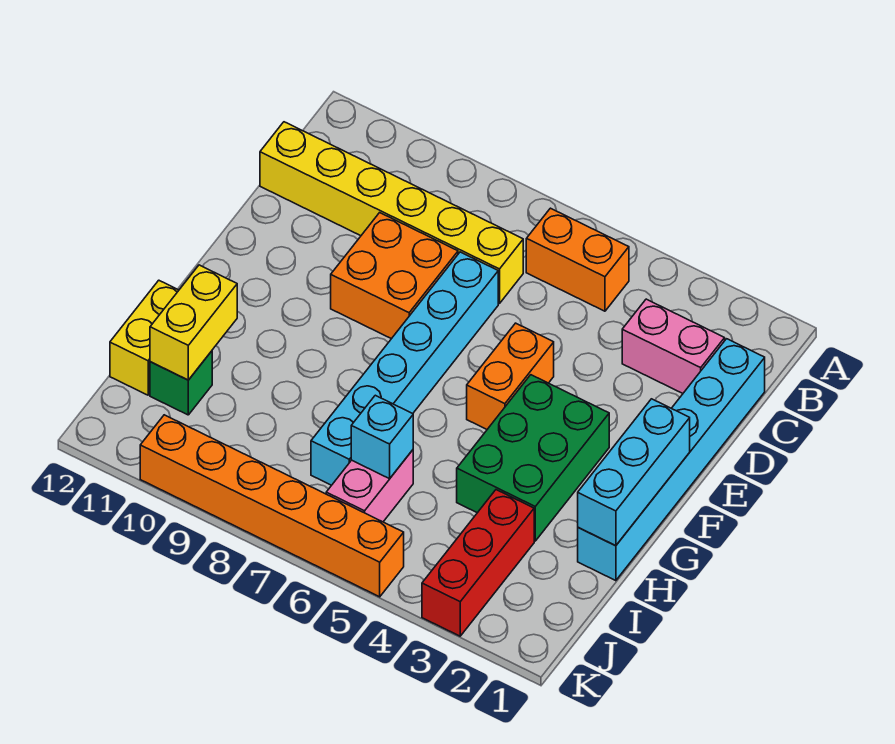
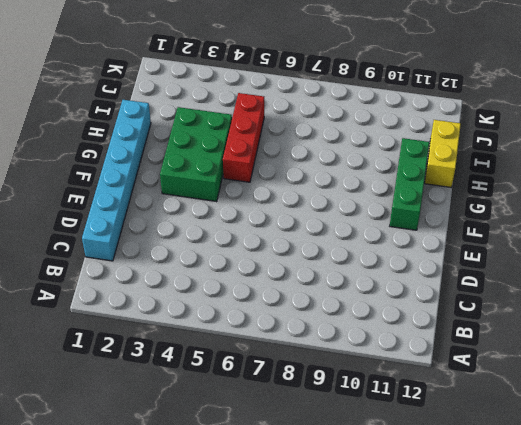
green 1x3 brick [390,138,429,230] -> none
red 1x3 brick [223,93,264,182] -> red 1x3 brick moved to [422,490,534,636]
none -> orange 1x2 brick [526,208,629,311]
none -> pink 1x2 brick [622,299,725,393]
none -> yellow 1x6 brick [260,122,523,304]

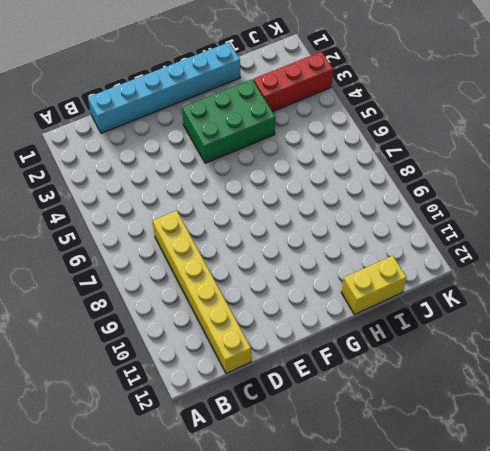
none -> orange 1x2 brick [526,208,629,311]
none -> pink 1x2 brick [622,299,725,393]
none -> cyan 1x6 brick [311,252,498,485]

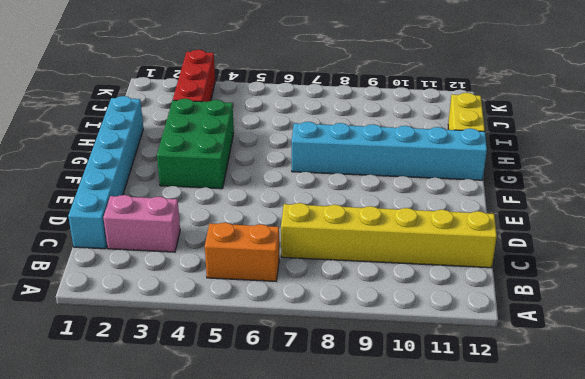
cyan 1x6 brick [292,122,487,180] -> cyan 1x6 brick turned to [311,252,498,485]
none -> orange 2x2 brick [331,213,458,339]
none -> orange 1x2 brick [467,323,554,429]
none -> pink 1x2 brick [326,450,413,522]

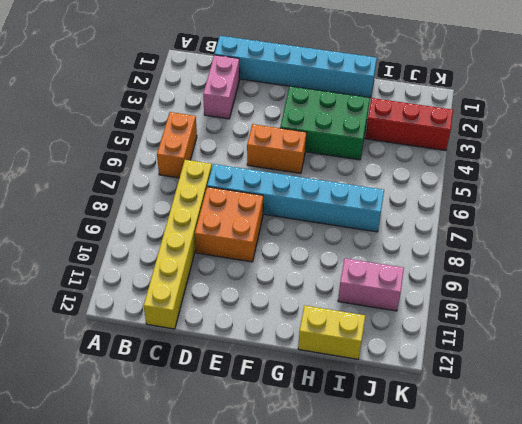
pink 1x2 brick [338,258,404,311] -> pink 1x2 brick moved to [326,450,413,522]
none -> green 1x1 brick [150,351,212,415]
none -> orange 1x6 brick [140,415,404,597]
none -> cyan 1x3 brick [578,399,690,546]

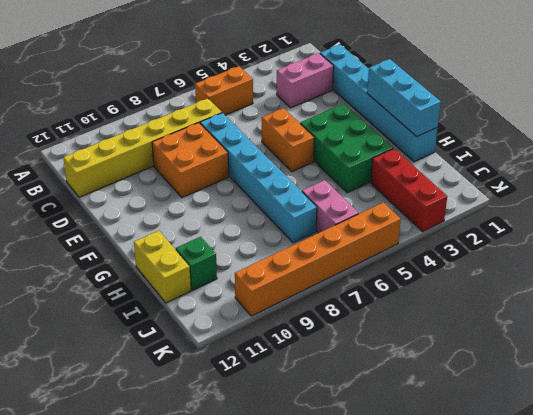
none -> yellow 1x2 brick [150,265,237,380]
none -> cyan 1x1 brick [351,395,413,479]

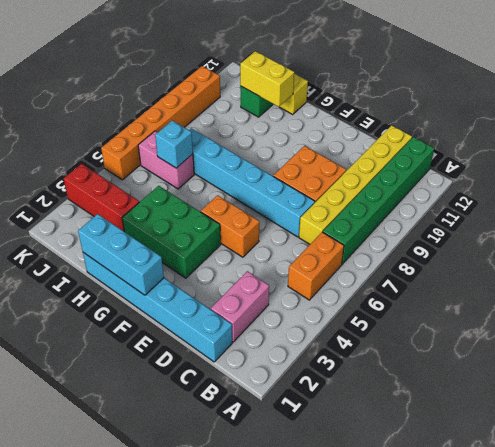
green 1x6 brick [323,137,434,264] -> none

